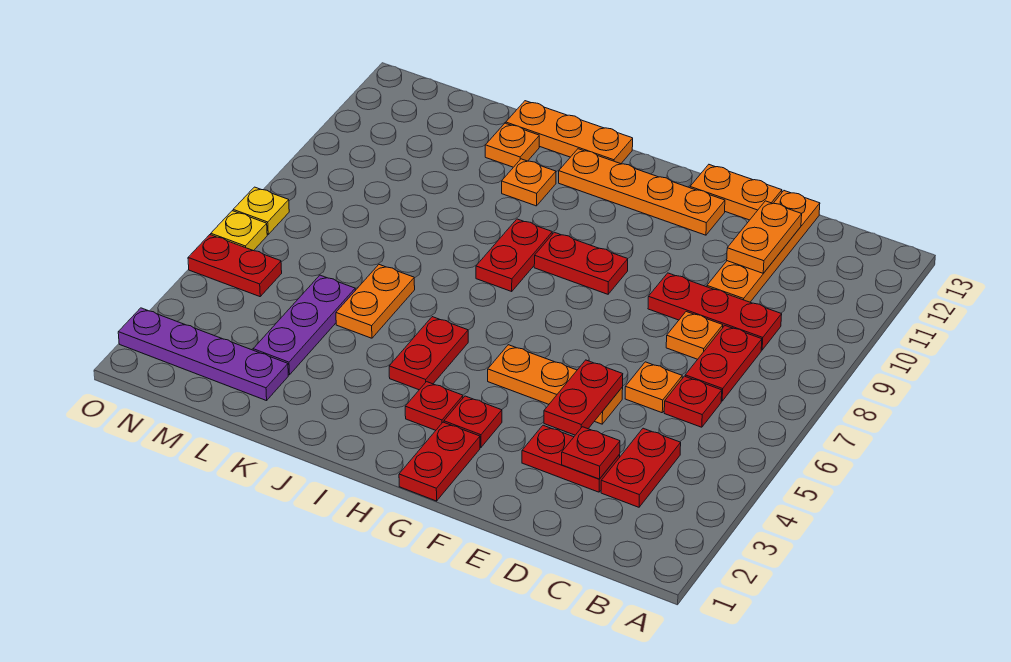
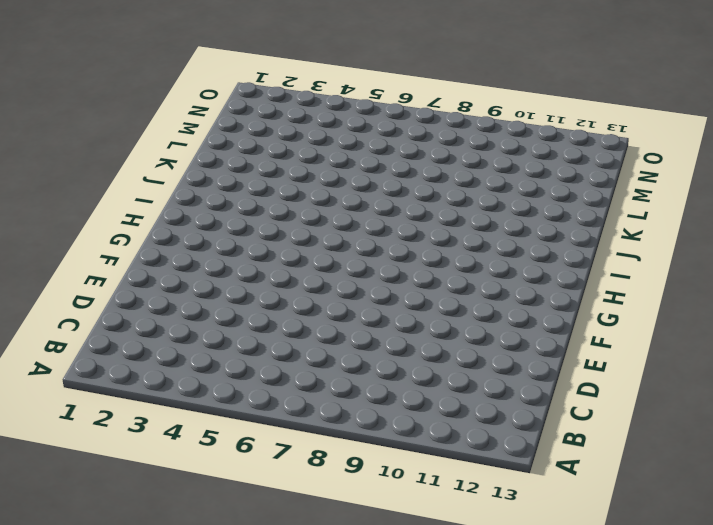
none -> red 1x2 plate [601,428,681,507]
none -> red 1x1 plate [664,376,722,427]
none -> red 1x2 plate [685,326,762,401]

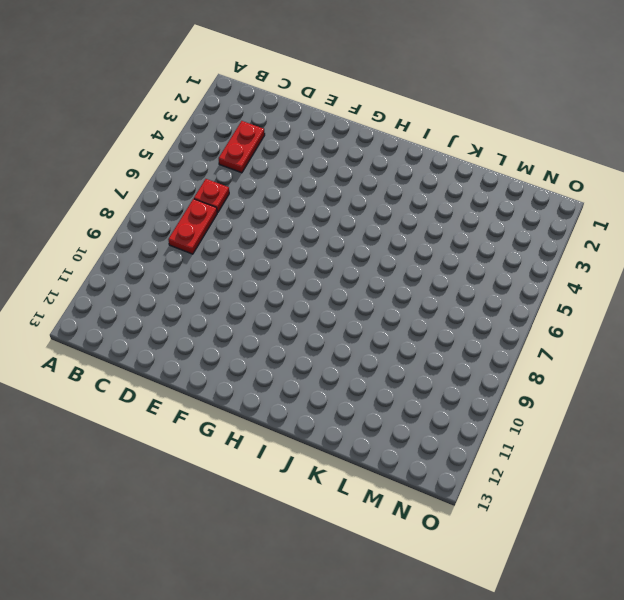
none -> red 1x3 plate [648,273,782,350]
none -> red 1x2 plate [522,425,620,492]
none -> orange 1x1 plate [625,362,682,413]

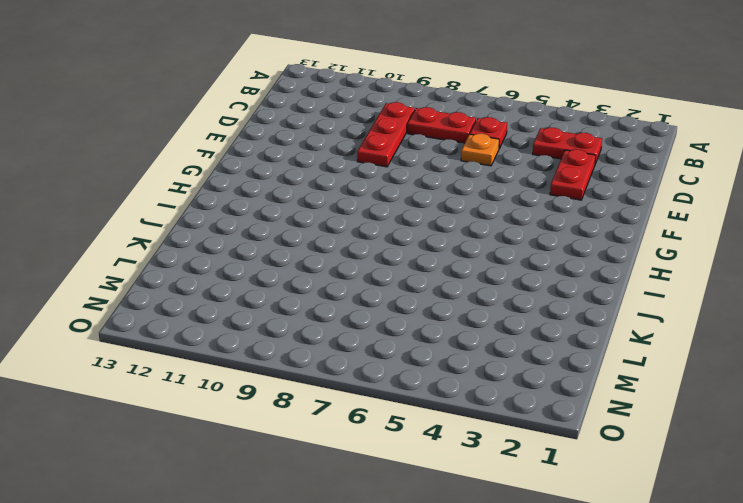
none -> orange 1x1 plate [666,312,723,359]
none -> orange 1x4 plate [707,191,820,302]
none -> orange 1x3 plate [488,345,623,424]

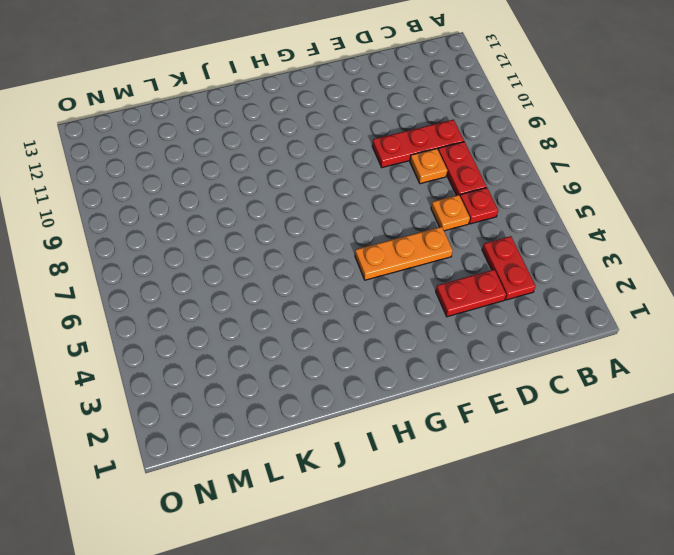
none -> orange 1x4 plate [707,191,820,302]
none -> orange 1x2 plate [690,165,782,220]
none -> orange 1x4 plate [559,149,725,235]

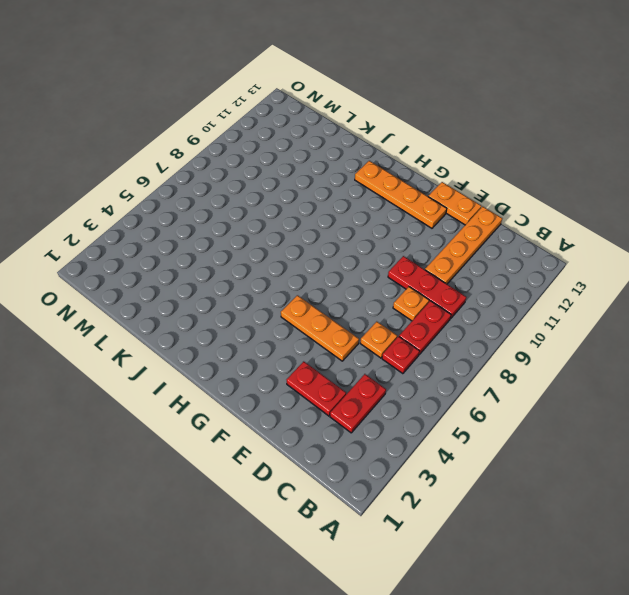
none -> red 1x2 plate [399,422,480,501]
none -> red 1x1 plate [444,396,502,447]
none -> red 1x2 plate [534,232,628,294]

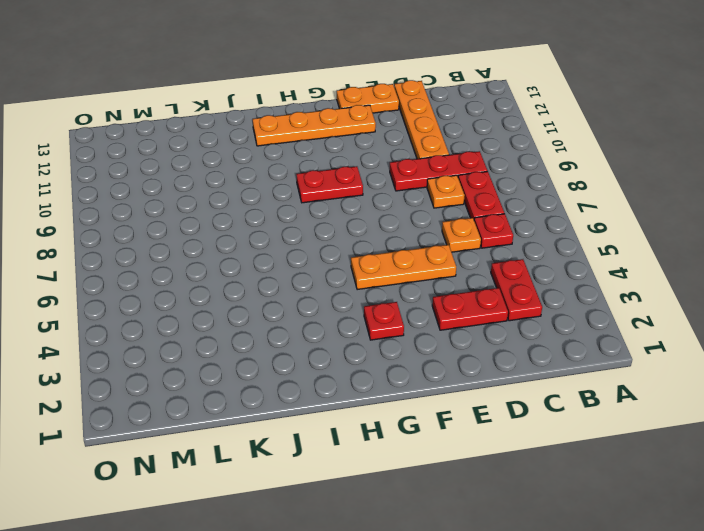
none -> red 1x2 plate [399,422,480,501]
none -> red 1x1 plate [405,382,463,430]
none -> red 1x2 plate [389,317,468,390]

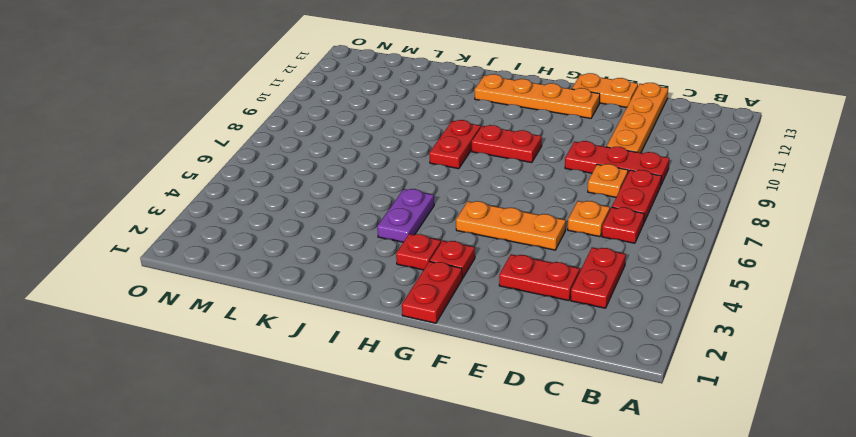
purple 1x2 plate [377,189,434,242] -> red 1x2 plate [389,317,468,390]
none -> orange 1x3 plate [506,101,633,164]
none -> orange 1x1 plate [502,159,556,206]
none -> orange 1x2 plate [336,265,415,338]

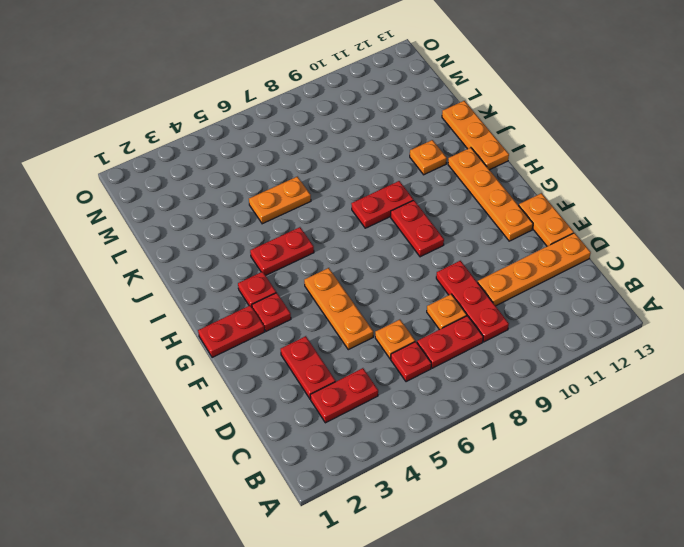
none -> orange 1x1 plate [485,123,539,167]
none -> purple 1x4 plate [118,308,288,401]
none -> purple 1x3 plate [253,275,355,375]

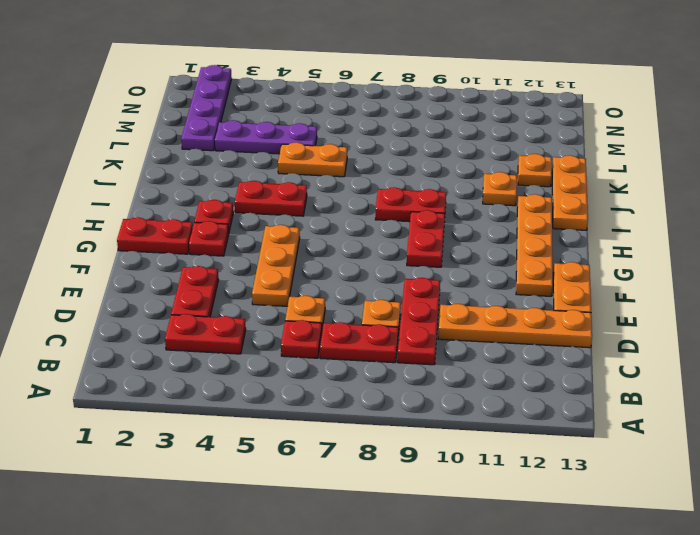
none -> red 1x2 plate [188,235,282,297]
none -> yellow 1x1 plate [211,211,267,251]
none -> yellow 1x1 plate [233,187,289,234]

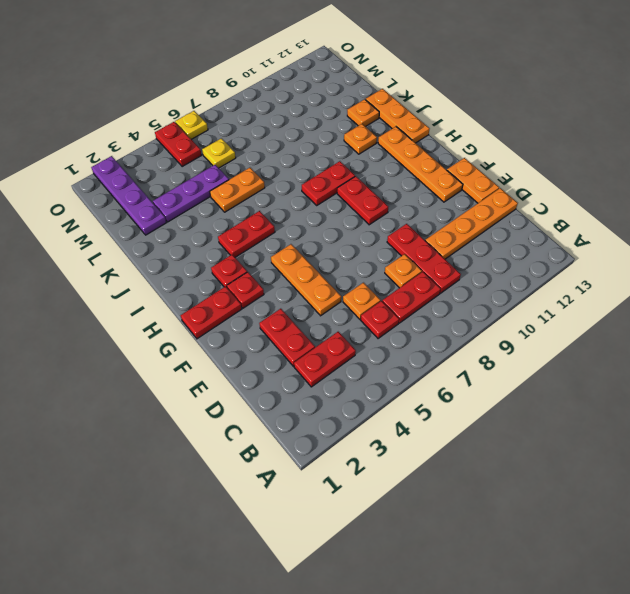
yellow 1x1 plate [202,138,236,168] -> yellow 1x1 plate moved to [233,187,289,234]
none -> red 1x1 plate [562,427,620,479]
none -> orange 1x2 plate [727,201,802,273]
none -> red 1x2 plate [544,360,623,435]

